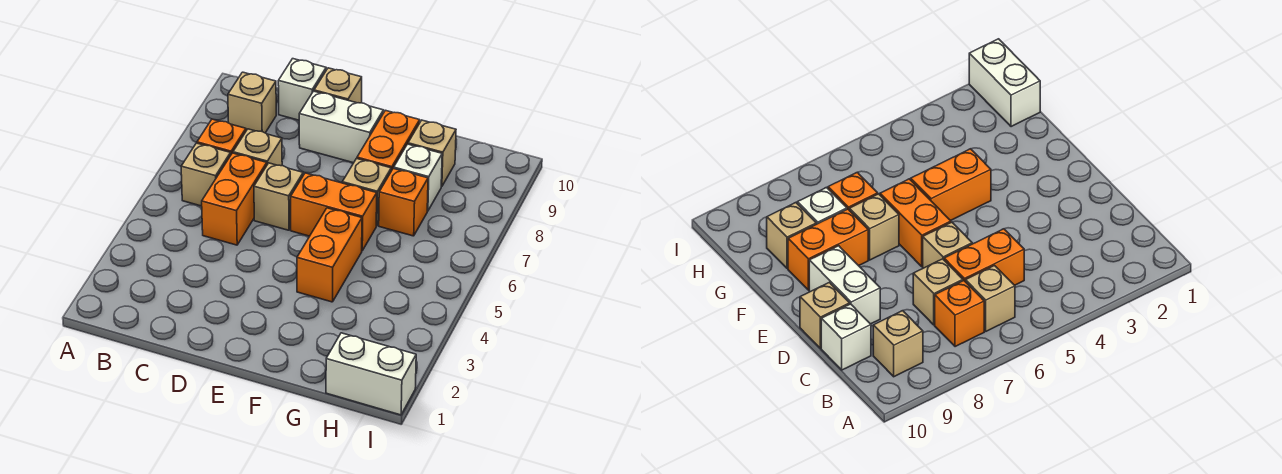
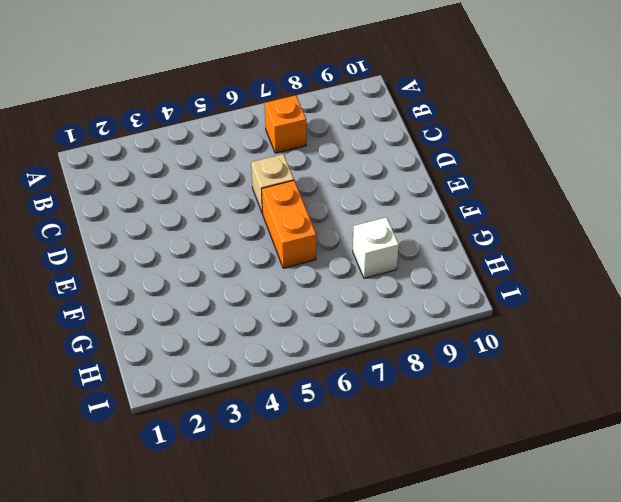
none -> tan 1x1 brick [181,143,231,206]
none -> tan 1x1 brick [228,72,276,133]
none -> orange 1x2 brick [202,153,267,245]

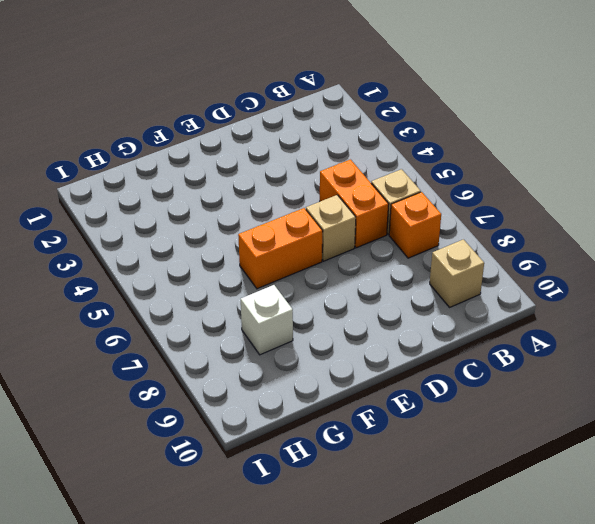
none -> tan 1x1 brick [233,129,282,166]
none -> white 1x1 brick [278,59,326,120]
none -> white 1x2 brick [299,91,384,163]

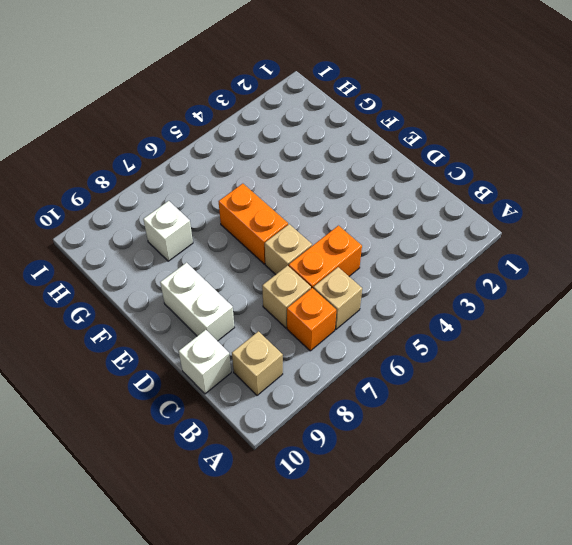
none -> tan 1x1 brick [314,68,362,103]
none -> orange 1x2 brick [297,208,362,302]
none -> tan 1x1 brick [342,159,391,226]

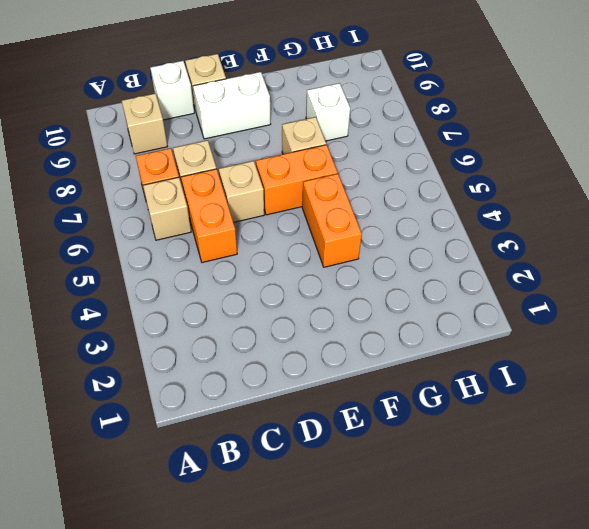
none -> orange 1x2 brick [357,110,420,171]
none -> orange 1x1 brick [379,168,428,236]
none -> tan 1x1 brick [408,120,456,187]

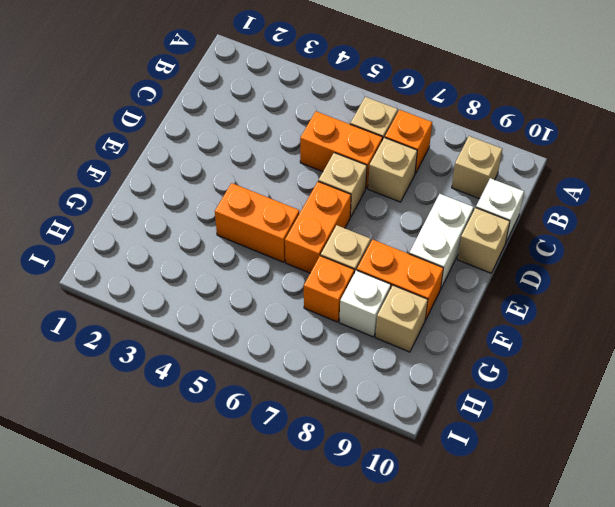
none -> white 1x2 brick [326,333,416,415]

